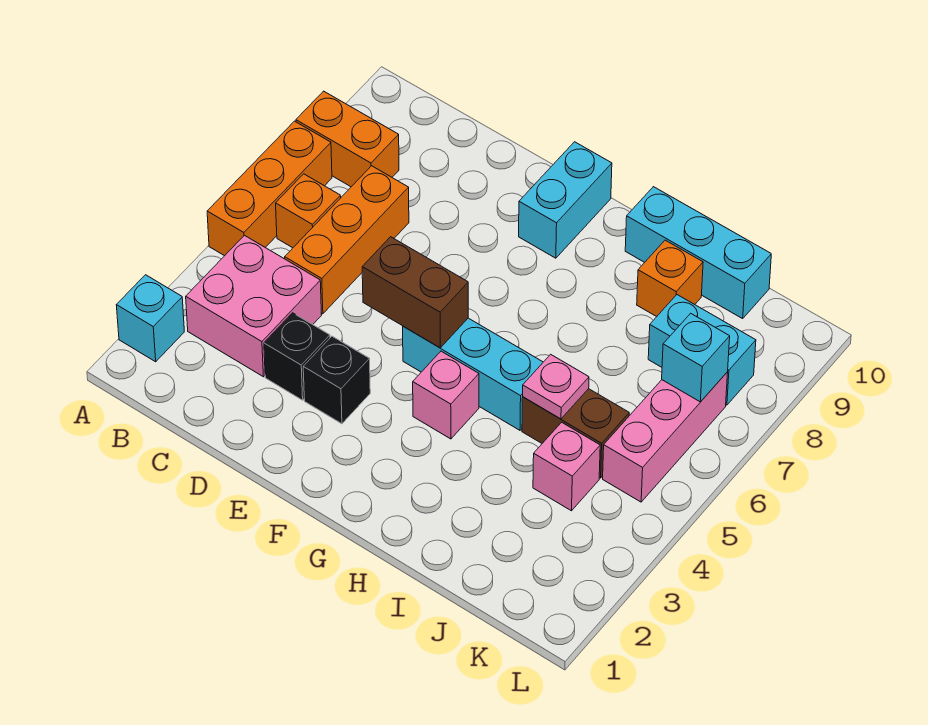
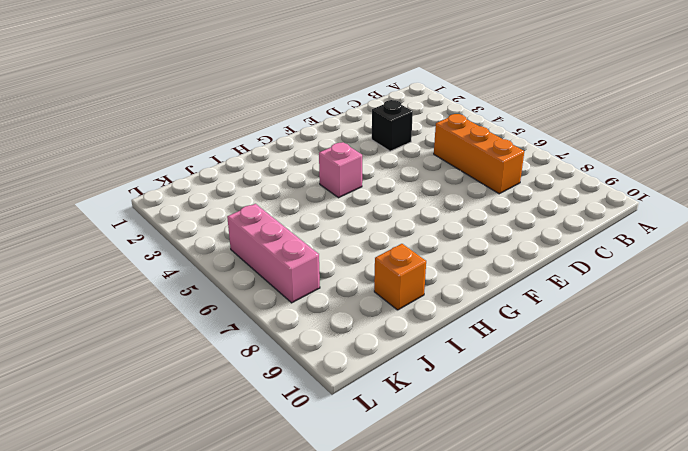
none -> cyan 1x1 brick [116,275,184,362]
none -> orange 1x3 brick [207,121,332,256]
none -> orange 1x2 brick [296,91,399,187]

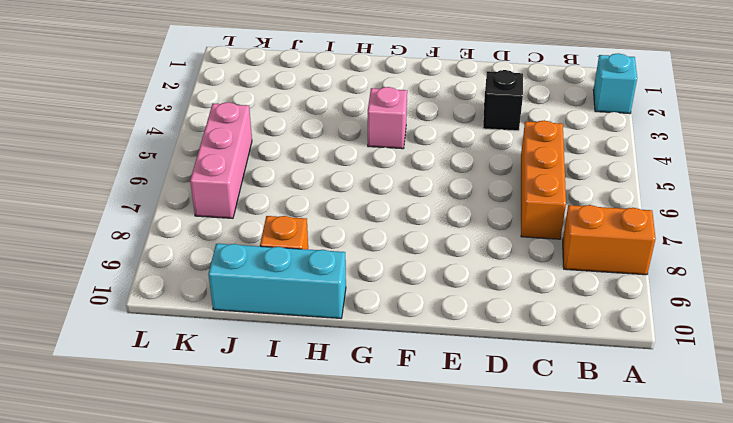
none -> orange 1x3 brick [207,121,332,256]
none -> pink 2x2 brick [186,235,322,377]
none -> orange 1x1 brick [276,174,341,248]

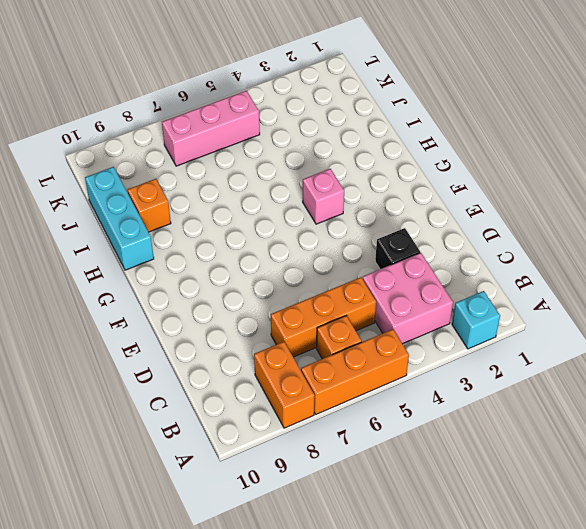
none -> black 1x1 brick [303,336,370,424]
none -> cyan 1x3 brick [403,318,543,430]
none -> cyan 1x2 brick [519,142,612,258]

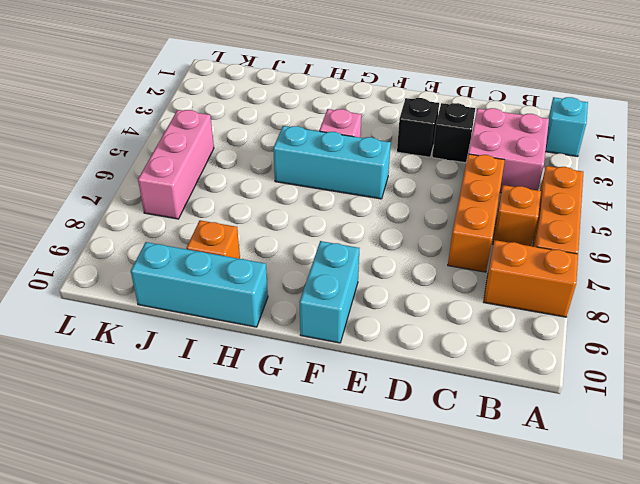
none -> brown 1x2 brick [522,389,629,478]
none -> pink 1x1 brick [533,422,600,511]
none -> cyan 1x2 brick [648,295,756,405]

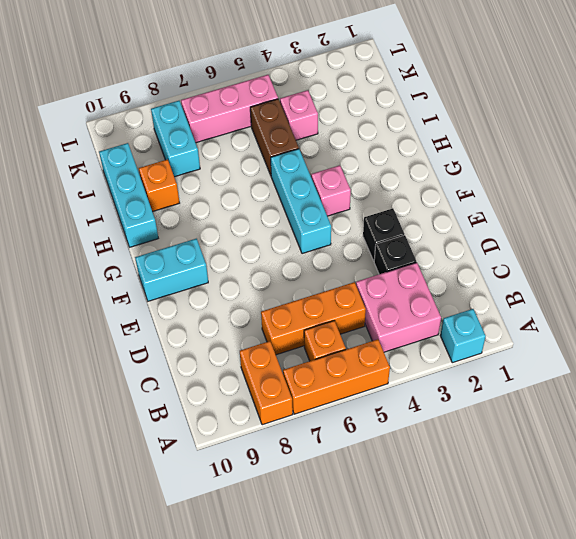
none -> brown 1x2 brick [362,237,468,348]
none -> pink 1x1 plate [523,354,589,419]
none -> cyan 1x1 brick [662,313,730,402]

